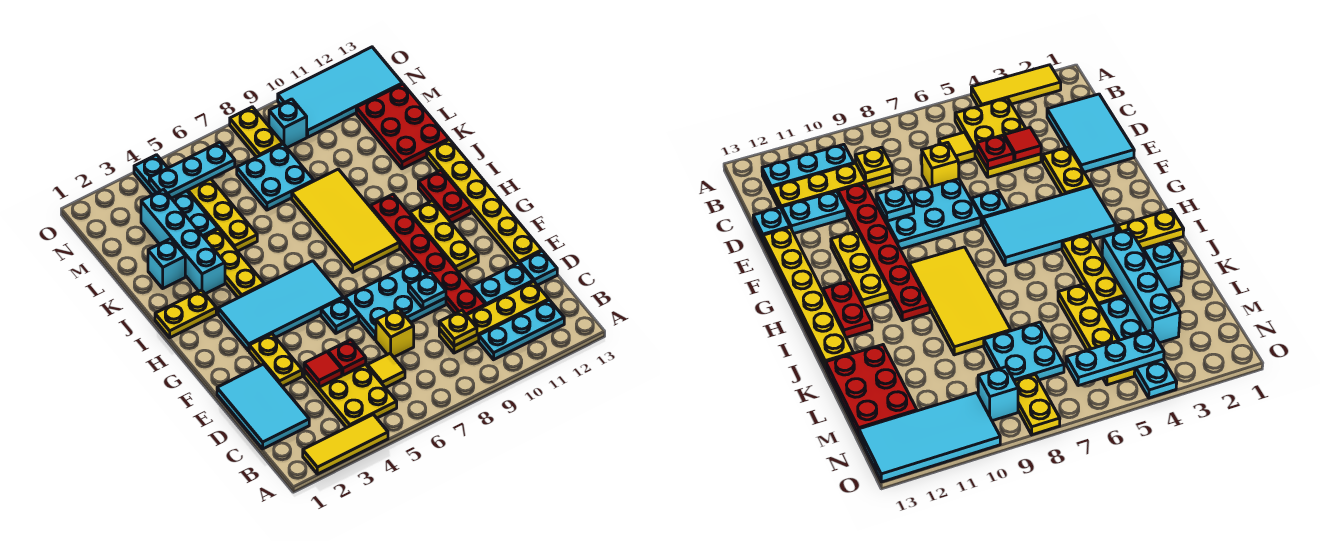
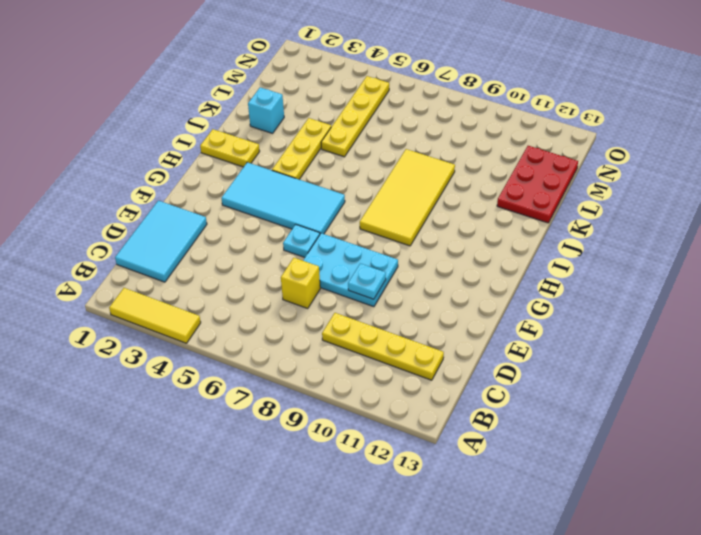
none -> yellow 2x3 plate [304,364,397,428]
none -> cyan 1x3 plate [479,300,564,360]
none -> yellow 1x1 tile [368,353,405,388]
none -> red 1x6 plate [370,194,485,315]

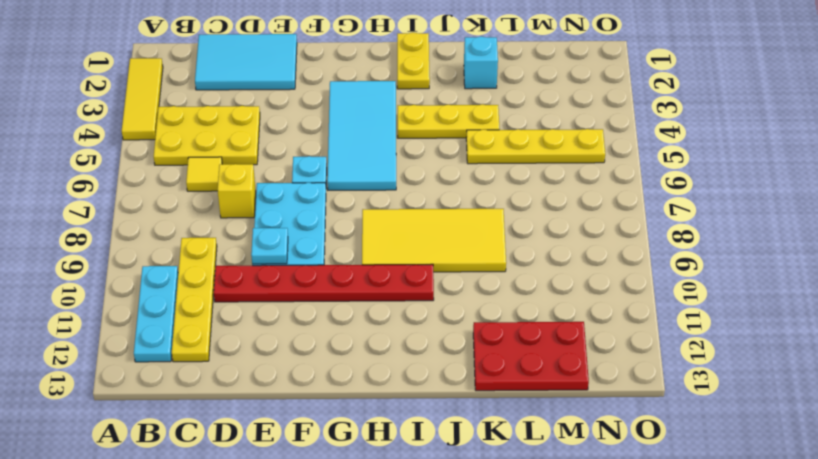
none -> cyan 1x2 plate [472,263,533,305]
none -> cyan 1x1 plate [520,251,557,285]
none -> yellow 1x2 plate [249,334,302,387]
none -> yellow 1x6 plate [427,140,542,264]

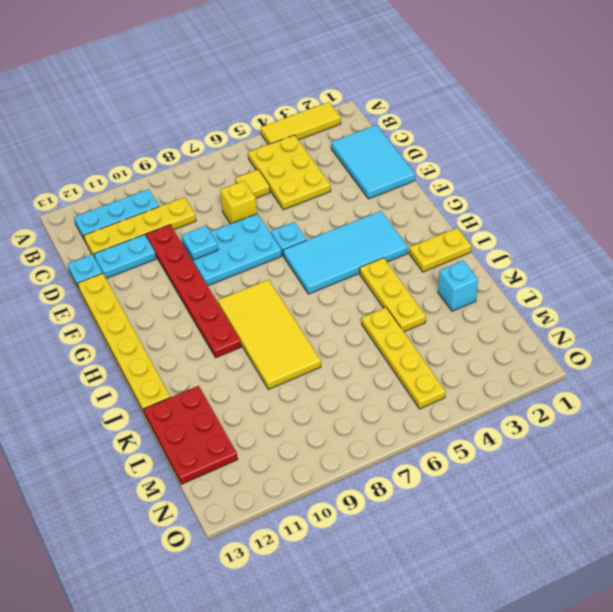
none -> yellow 1x2 plate [249,334,302,387]
none -> yellow 1x3 plate [410,201,478,272]
none -> red 1x2 plate [418,170,471,223]
none -> cyan 1x4 brick [141,189,225,294]

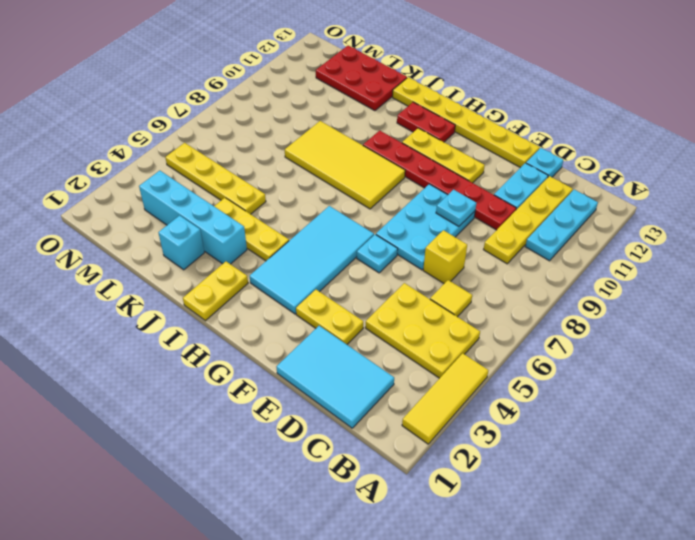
none -> cyan 1x4 plate [134,155,218,236]
none -> cyan 2x2 plate [237,144,314,210]
none -> yellow 1x2 plate [230,107,283,157]
none -> cyan 1x1 brick [269,99,307,148]

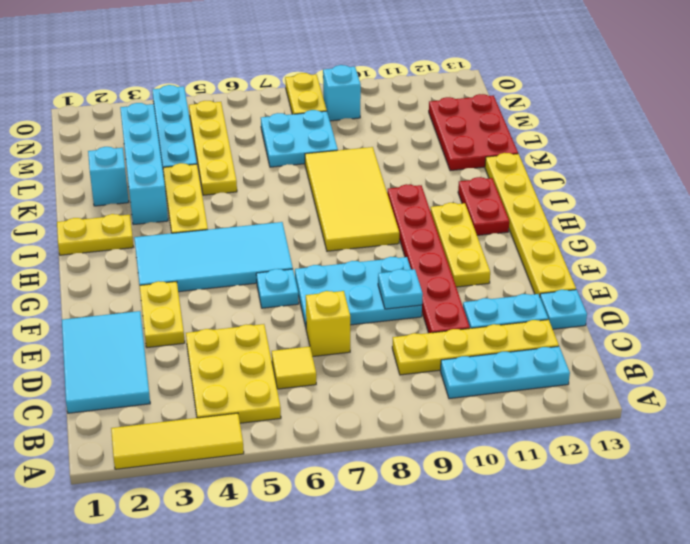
none -> cyan 2x4 tile [278,47,402,137]
none -> yellow 1x1 plate [439,310,477,346]
none -> red 1x1 tile [304,352,342,387]
none -> red 1x1 plate [328,340,366,375]

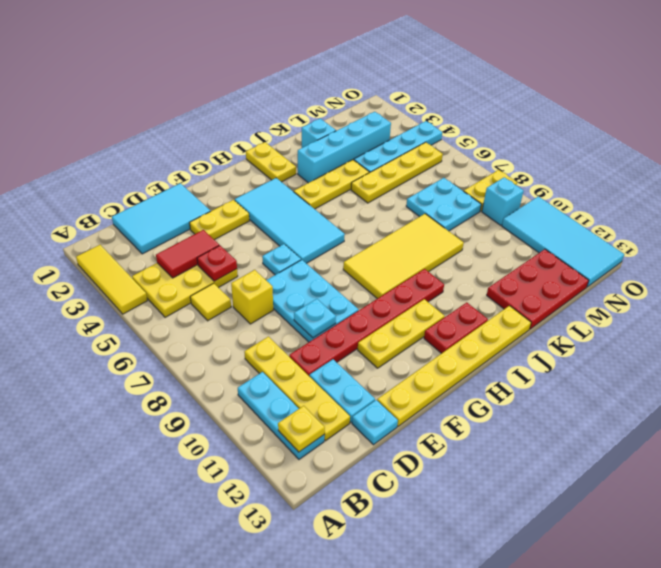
yellow 1x1 plate [278,406,325,452] -> yellow 1x1 plate moved to [439,310,477,346]
red 1x2 tile [156,230,219,278] -> red 1x1 tile [304,352,342,387]
none -> cyan 1x3 plate [149,142,235,198]

